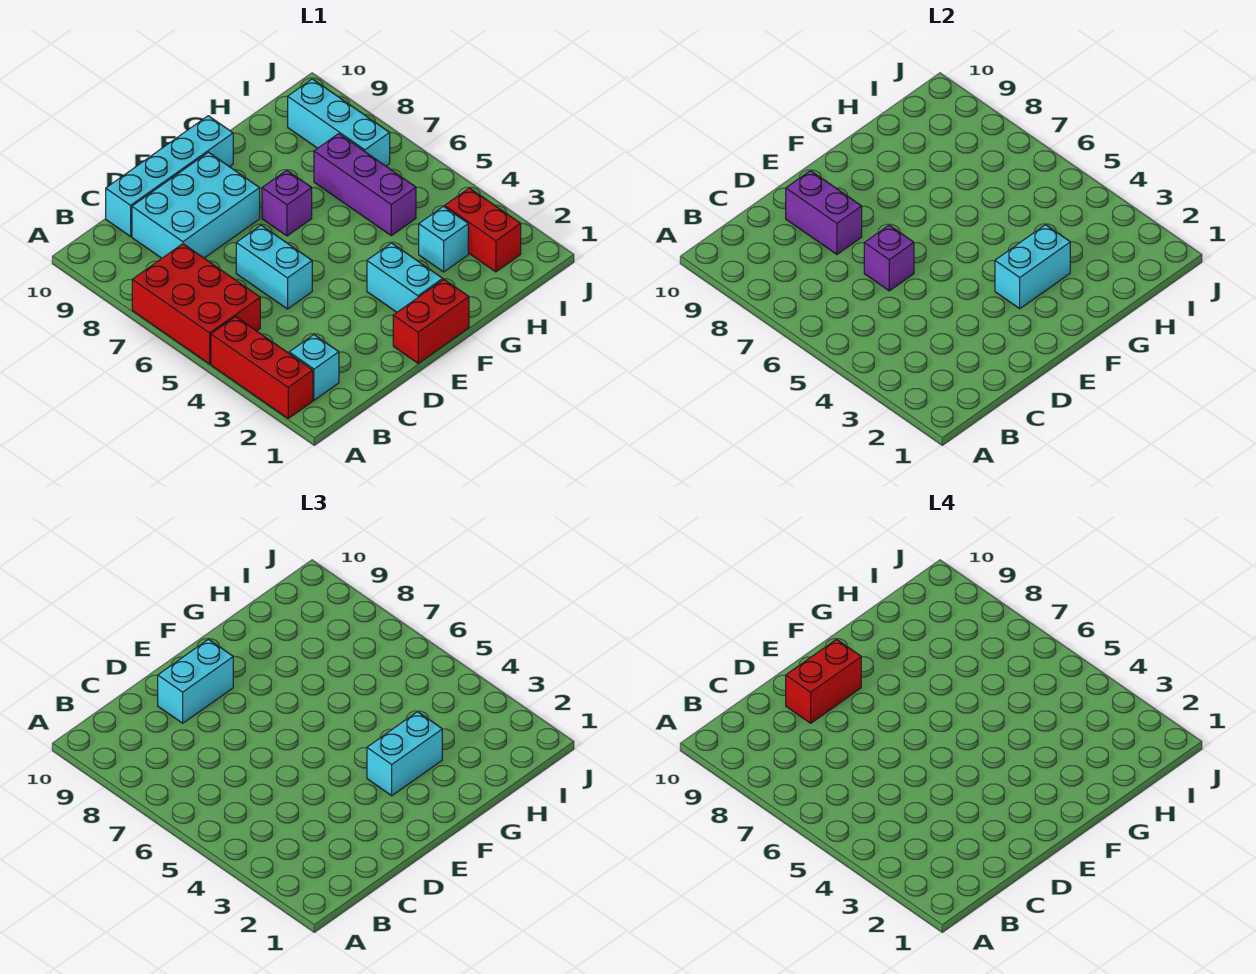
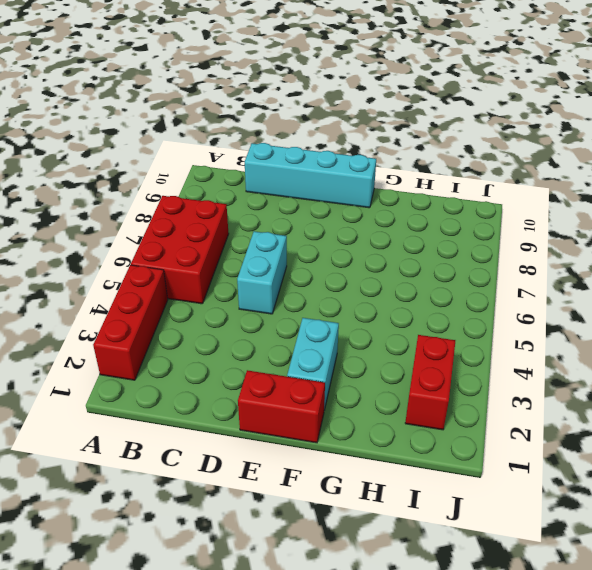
none -> cyan 1x1 brick [289,335,339,400]
none -> cyan 2x3 brick [132,152,260,258]
none -> purple 1x1 brick [262,170,312,236]

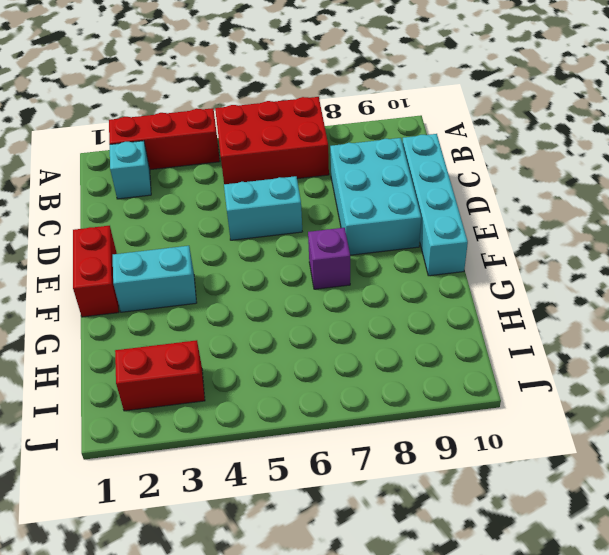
none -> cyan 1x1 brick [419,206,468,272]
none -> purple 1x3 brick [314,134,416,236]
none -> cyan 1x3 brick [288,79,390,166]

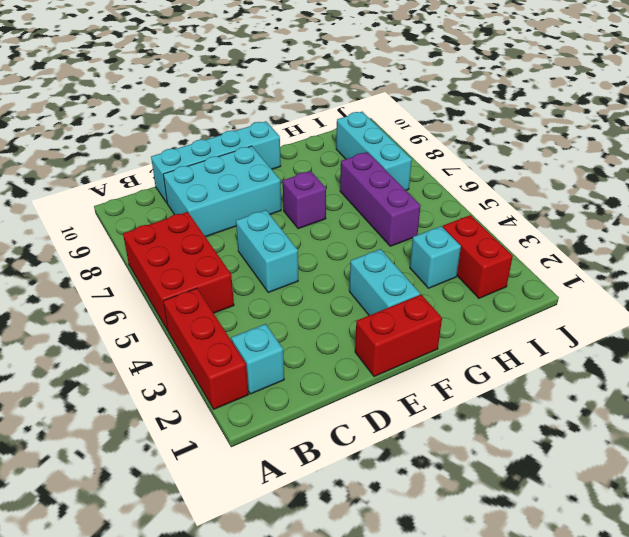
none -> purple 1x1 brick [864,225,914,291]
none -> purple 1x2 brick [786,171,862,254]
none -> cyan 1x2 brick [995,225,1070,309]

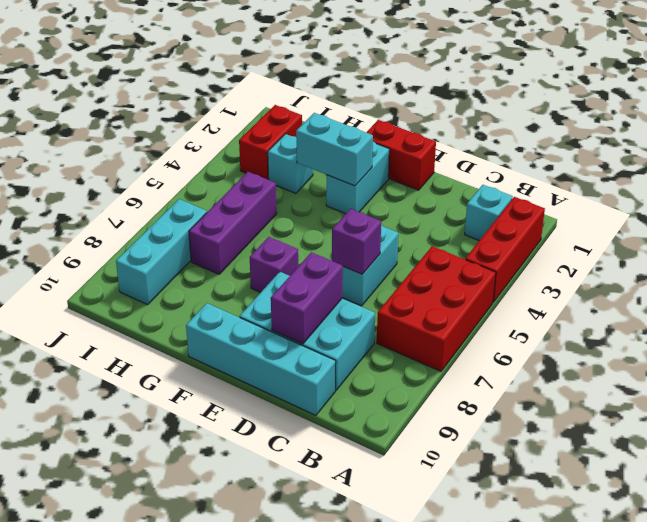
none -> cyan 1x2 brick [158,639,233,723]
none -> cyan 1x2 brick [367,712,442,796]
none -> red 1x2 brick [786,639,861,723]

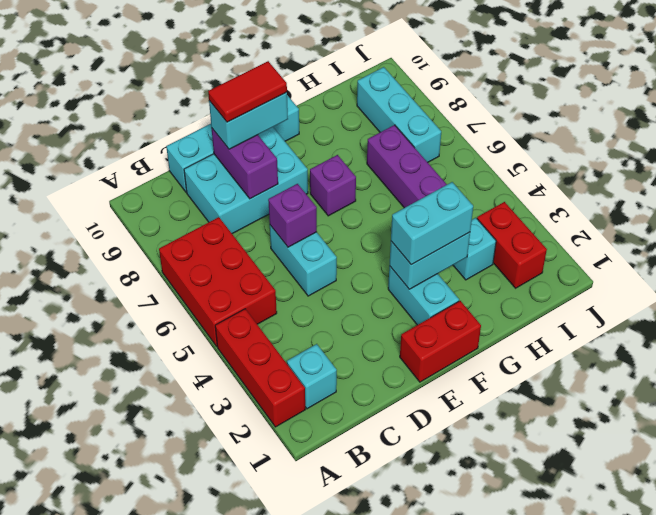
red 1x2 tile [208,61,287,122] -> red 1x2 brick [786,639,861,723]

